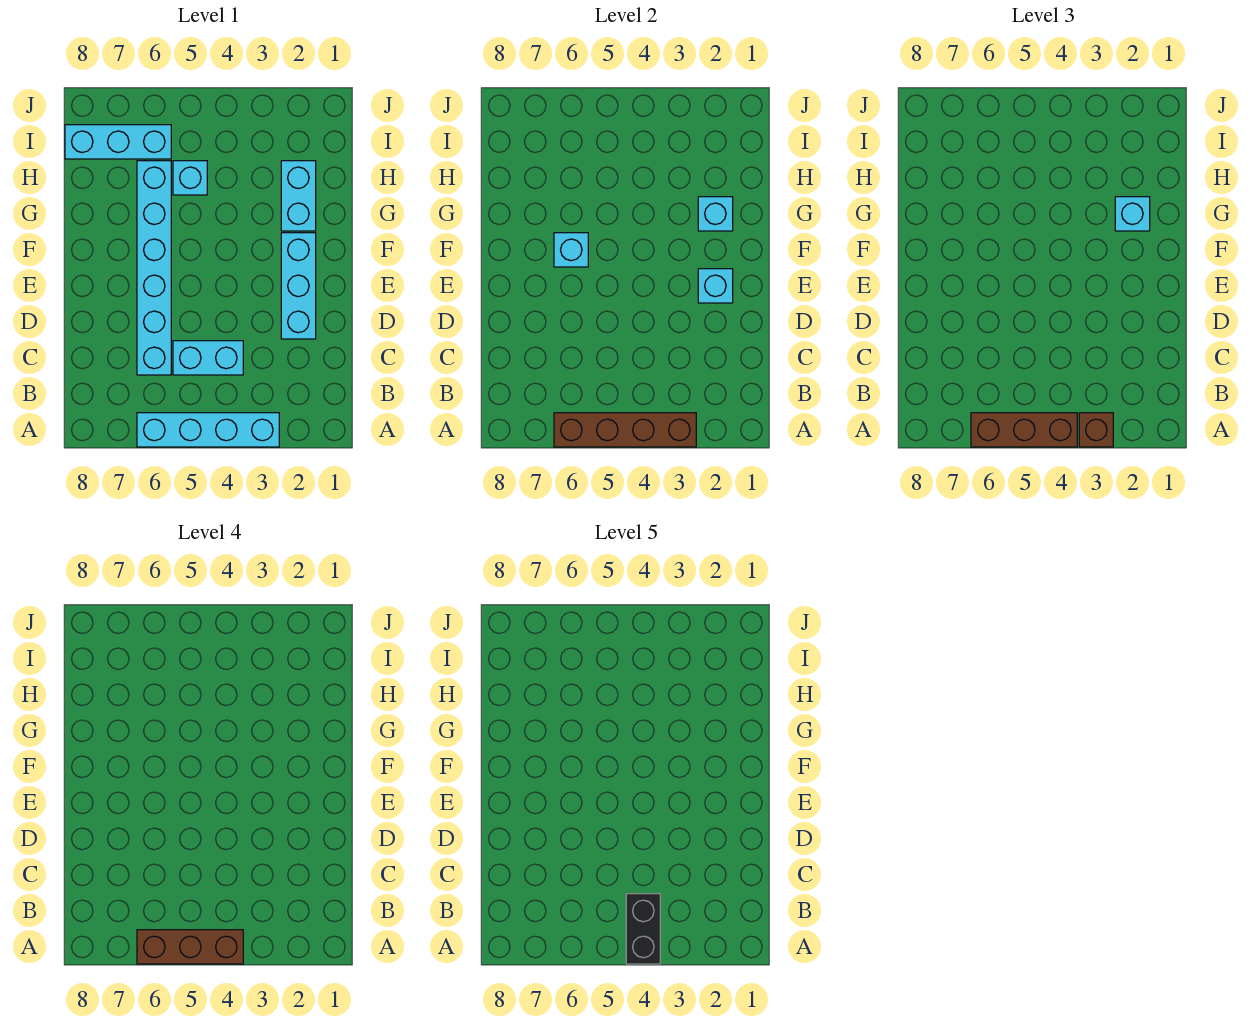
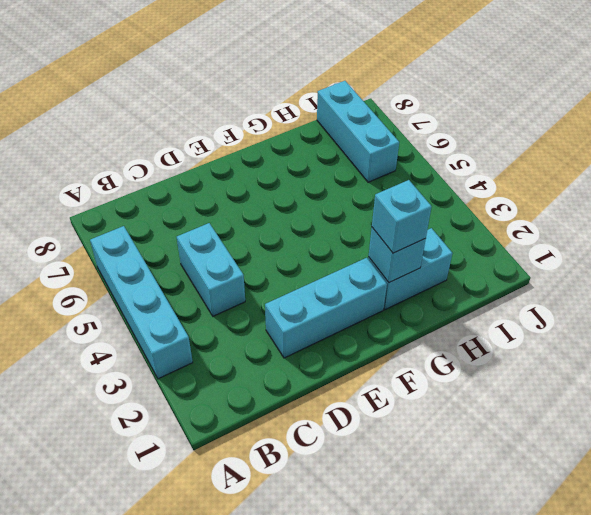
none -> cyan 1x6 brick [137,161,171,375]
none -> cyan 1x1 brick [173,161,207,195]
none -> brown 1x4 brick [554,413,696,447]

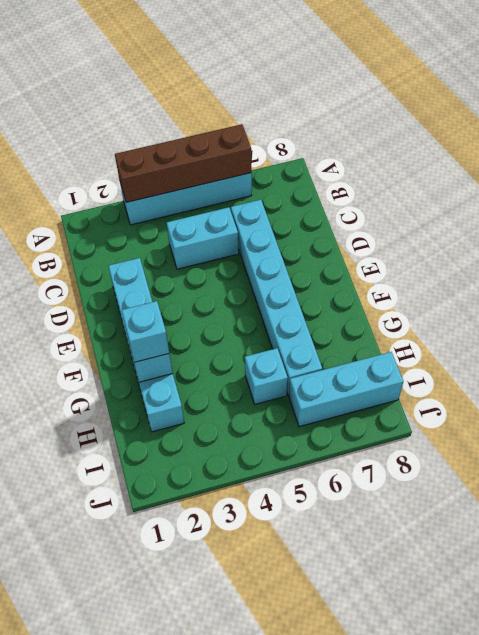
none -> cyan 1x1 brick [698,269,733,303]
none -> cyan 1x1 brick [554,233,588,267]
none -> brown 1x1 brick [1079,413,1113,447]

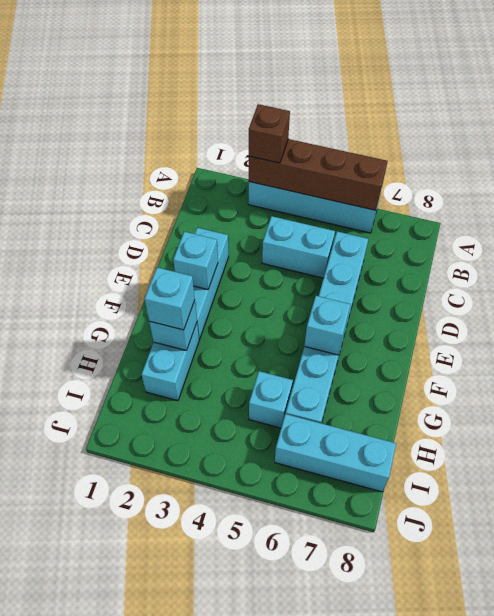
none -> brown 1x3 brick [971,413,1077,447]
none -> brown 1x3 brick [137,930,243,964]
none -> black 1x2 brick [626,894,660,964]

